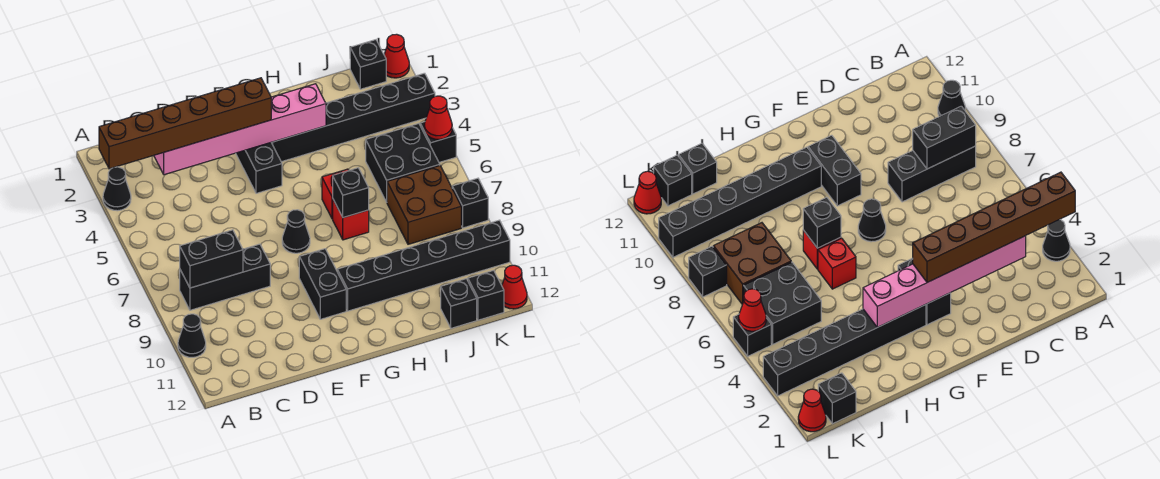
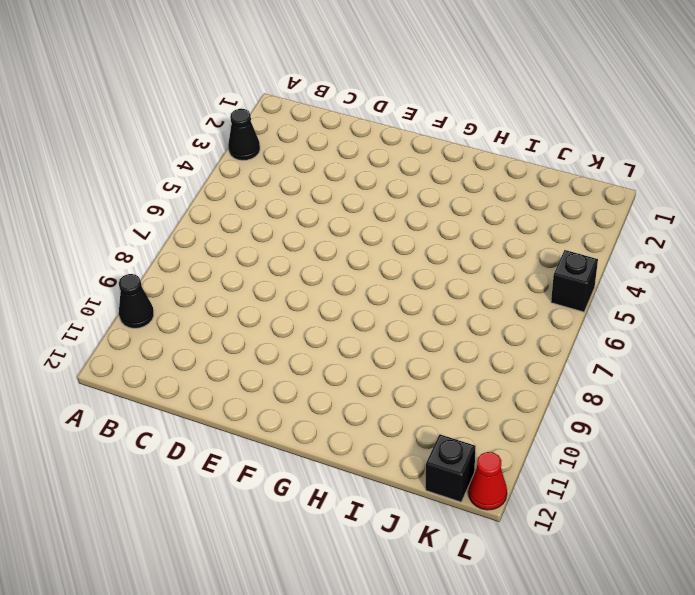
none -> black 1x3 brick [180,244,270,310]
none -> black 1x2 brick [236,143,282,193]
none -> black 1x1 cone [282,210,310,253]

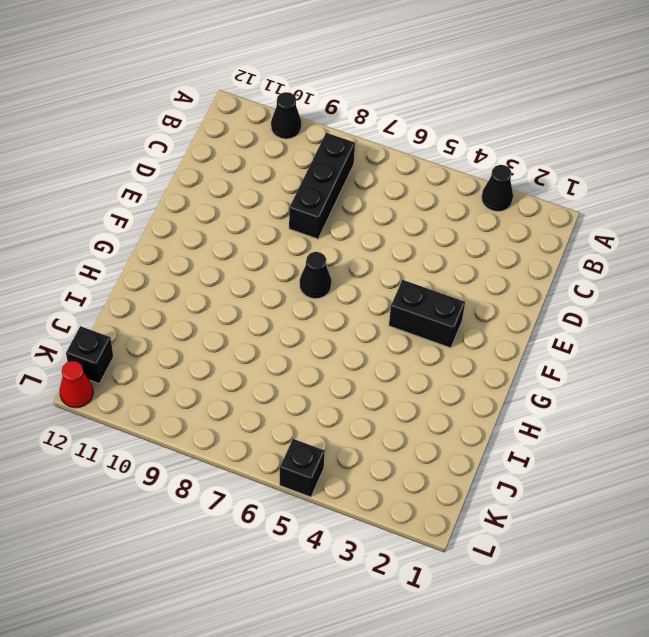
none -> black 1x2 brick [299,249,346,319]
none -> black 1x6 brick [271,73,435,162]
none -> black 1x6 brick [337,220,510,311]

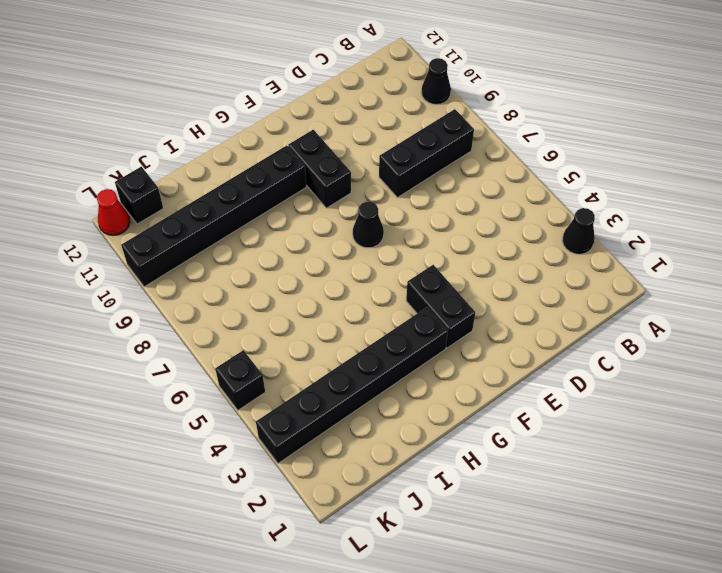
none -> red 1x1 brick [322,169,349,219]
none -> red 1x1 brick [333,200,369,240]
none -> black 2x2 brick [366,123,440,202]

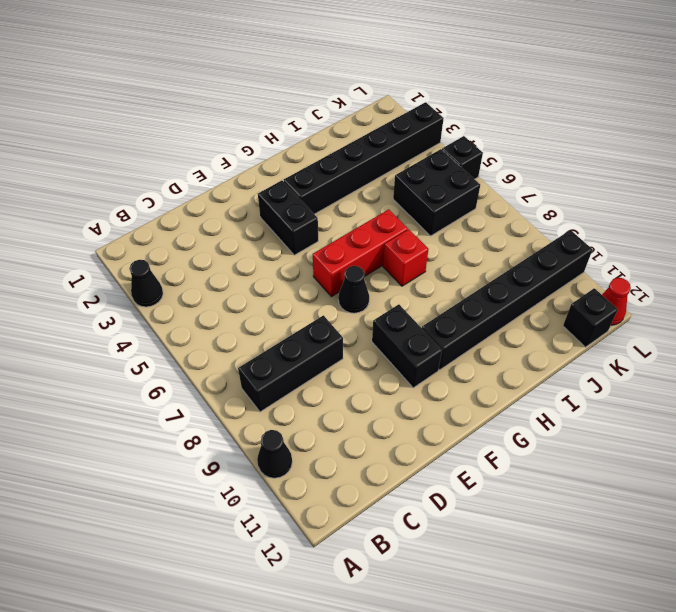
red 1x3 brick [313,209,408,297] -> red 1x1 brick [322,169,349,219]
none -> brown 2x2 brick [387,166,461,244]
none -> black 1x1 brick [441,279,477,328]
none -> black 1x1 brick [350,40,386,89]

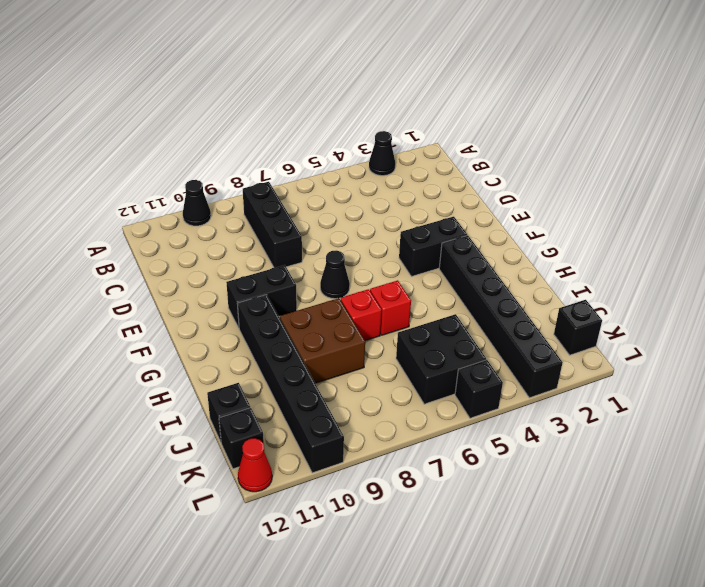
brown 2x2 brick [280,298,365,383] -> brown 2x2 brick moved to [387,166,461,244]
none -> red 1x1 cone [384,34,409,78]
none -> black 1x1 brick [452,178,488,228]
none -> black 1x2 brick [180,230,243,288]

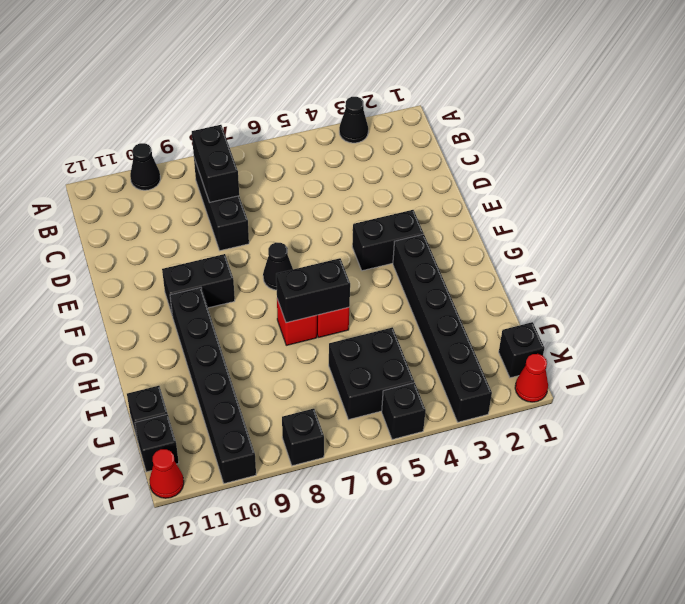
black 1x2 brick [276,258,350,323] -> black 1x1 brick [333,168,369,218]
none -> brown 2x2 brick [387,166,461,244]
none -> pink 1x6 brick [154,84,326,175]
none -> red 1x1 cone [424,96,452,139]

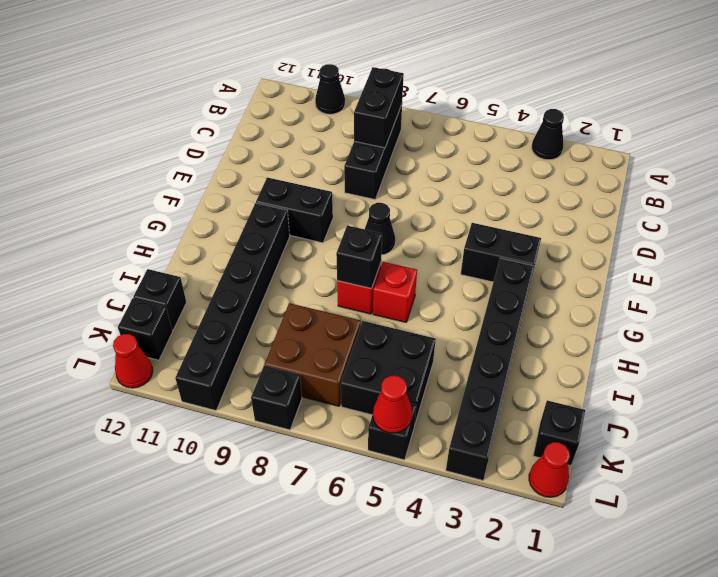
none -> pink 1x6 brick [154,84,326,175]
none -> brown 1x6 brick [99,78,271,169]

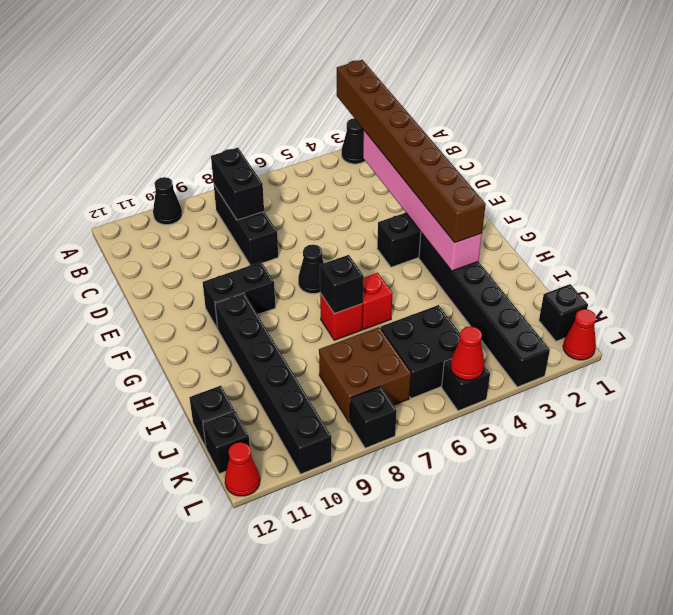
brown 1x8 brick [337,60,486,243] -> brown 1x6 brick [99,78,271,169]

